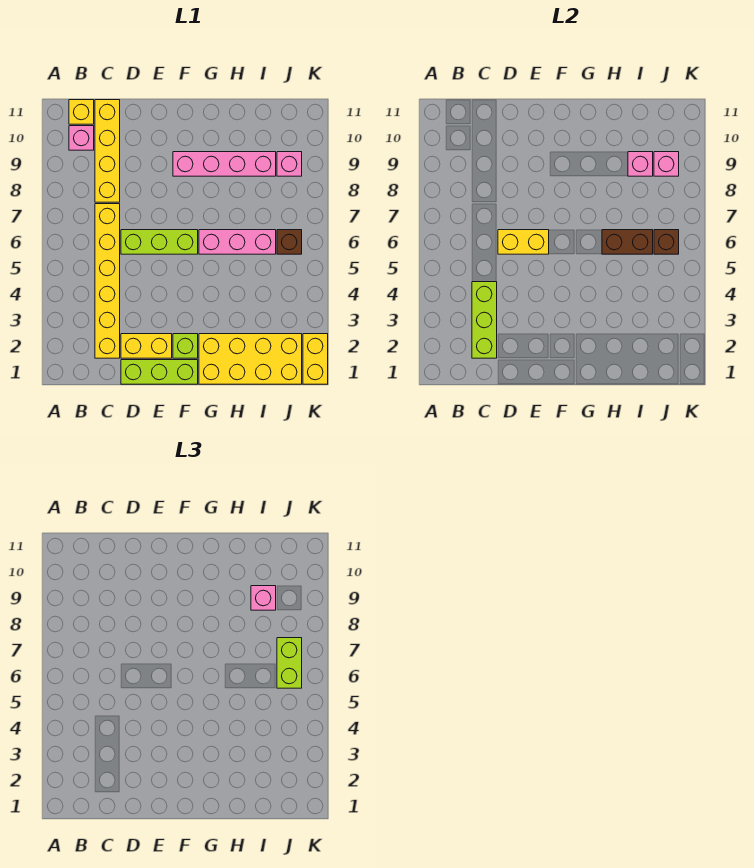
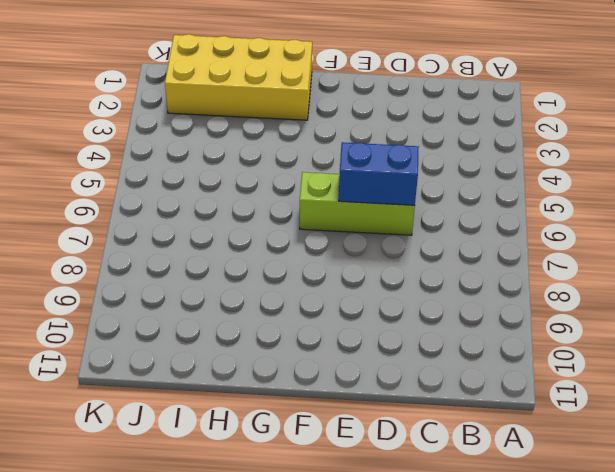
blue 1x2 brick [339,142,419,205] -> yellow 1x2 brick [498,230,549,254]
none -> pink 1x1 brick [69,126,94,150]
none -> yellow 1x1 brick [69,100,94,124]
none -> yellow 1x6 brick [95,204,120,358]

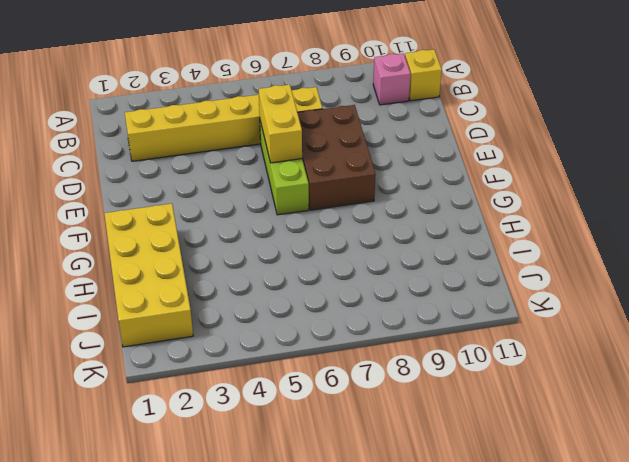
brown 2x3 brick [297,105,376,210] -> none
none -> yellow 1x4 brick [95,100,120,202]
none -> lime 1x3 brick [121,360,198,384]
none -> yellow 1x2 brick [121,334,172,358]

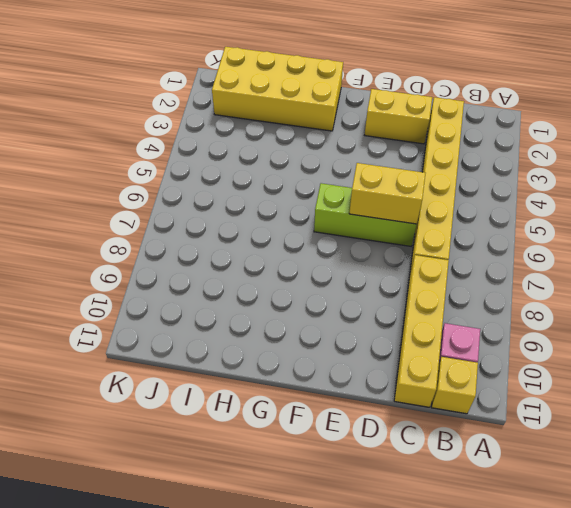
none -> lime 1x3 brick [121,360,198,384]
none -> lime 1x1 brick [173,334,198,358]
none -> pink 1x4 brick [173,152,276,176]

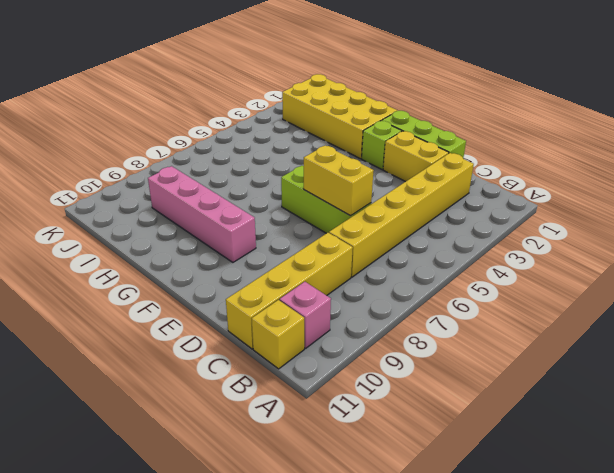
none -> pink 1x3 brick [199,230,276,254]
none -> brown 1x1 brick [277,230,302,254]
none -> pink 1x1 brick [277,152,302,176]

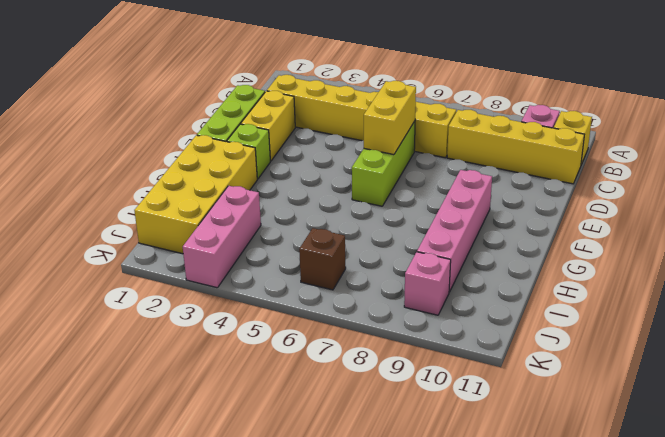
pink 1x3 brick [183,186,261,288] -> pink 1x3 brick moved to [199,230,276,254]
none -> yellow 1x2 brick [303,334,328,384]
none -> lime 1x3 brick [472,282,497,358]
none -> brown 1x2 brick [602,230,653,254]

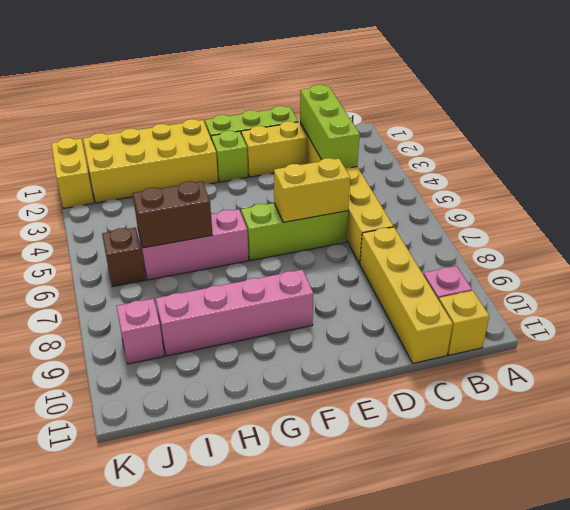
none -> pink 1x1 brick [628,152,653,176]
none -> brown 1x1 brick [654,230,679,254]
none -> pink 1x1 brick [654,152,679,176]

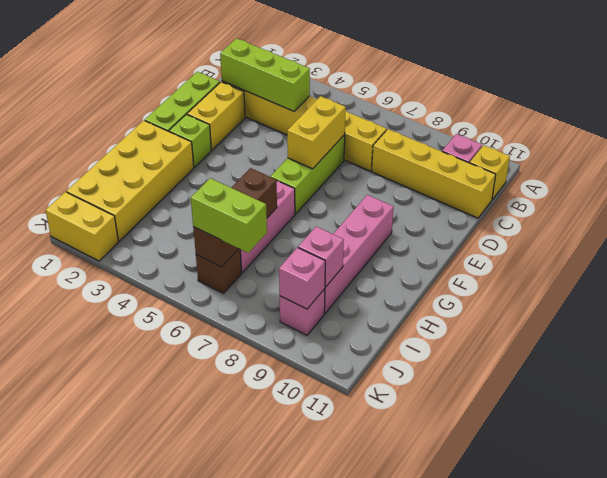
none -> pink 1x1 brick [251,586,276,610]

